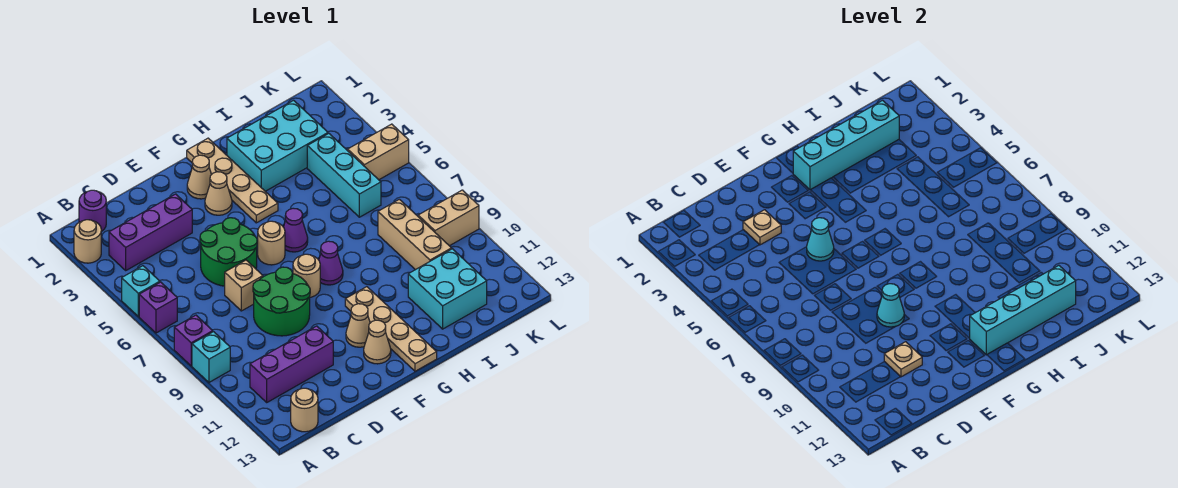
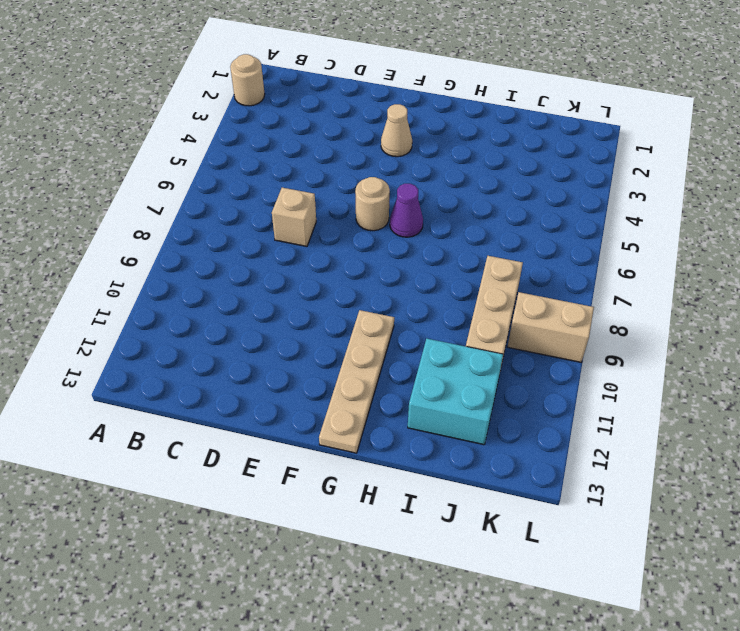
none -> cyan 1x1 brick [122,266,160,316]
none -> purple 1x1 brick [139,282,177,333]
none -> purple 1x1 brick [174,315,213,366]
none -> cyan 1x1 brick [192,332,230,382]

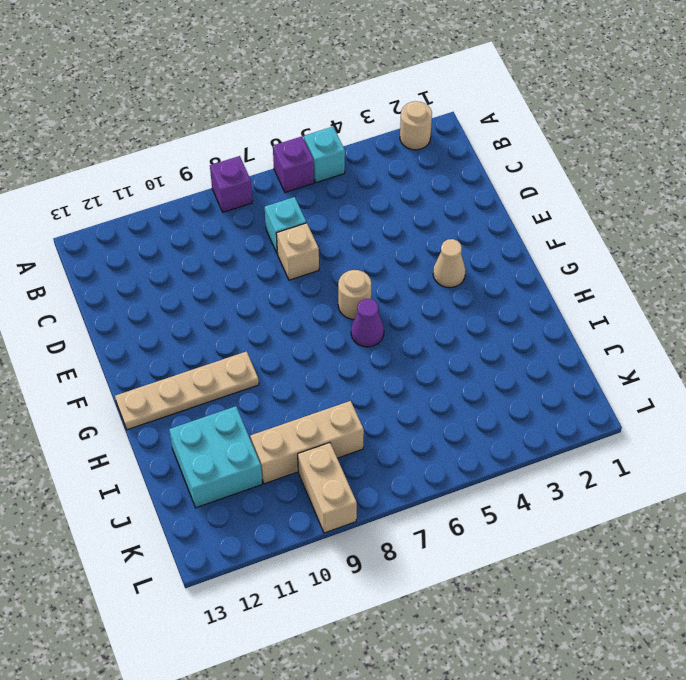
cyan 1x1 brick [265,197,306,254] -> cyan 1x1 brick moved to [192,332,230,382]
none -> purple 1x1 round brick [79,190,106,232]
none -> purple 1x3 brick [109,194,192,270]
none -> purple 1x3 brick [250,326,333,402]
none -> tan 1x1 round brick [291,388,318,432]

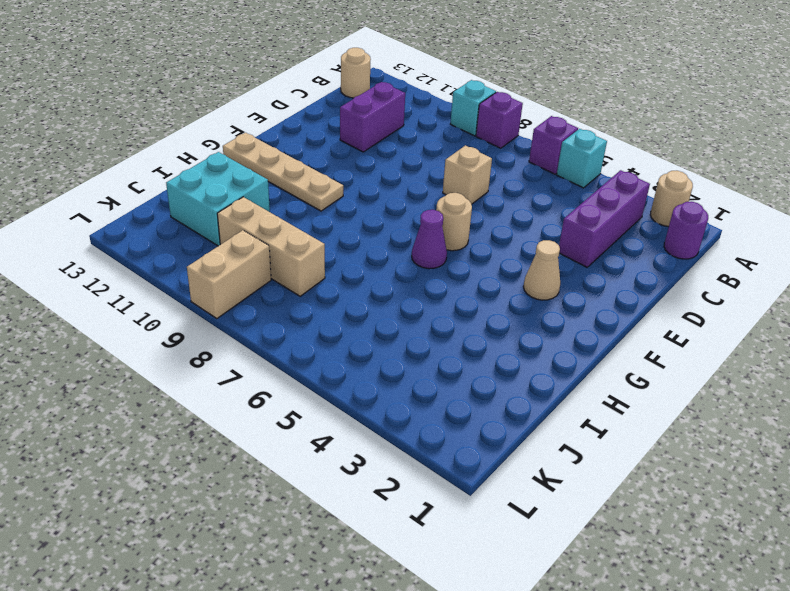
purple 1x2 brick [340,82,405,152] -> purple 1x3 brick [250,326,333,402]
none -> green 2x2 round brick [200,218,257,286]
none -> green 2x2 round brick [253,267,310,336]
none -> tan 1x1 cone [187,155,211,199]
none -> tan 1x1 round brick [293,254,320,297]

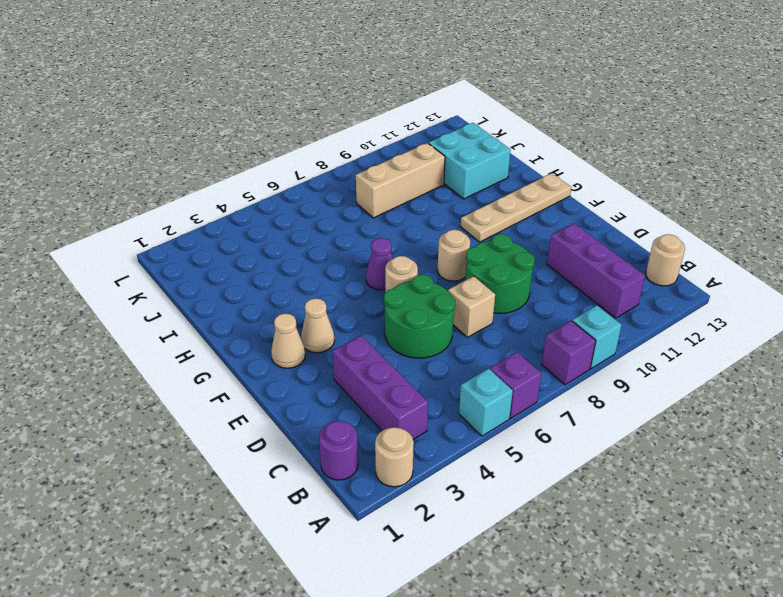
none -> tan 1x1 cone [346,304,370,347]
none -> tan 1x1 cone [364,320,391,364]
none -> tan 1x4 plate [187,138,278,223]
none -> purple 1x1 cone [319,241,343,285]

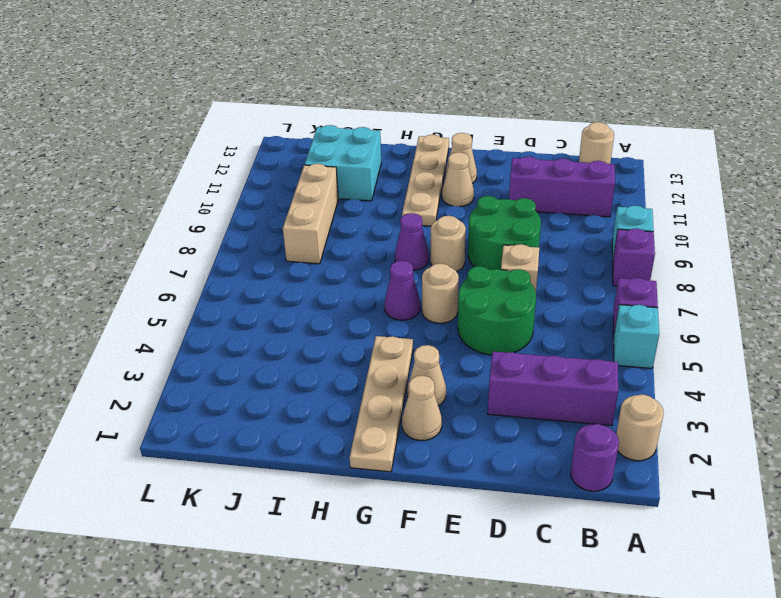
none -> cyan 2x3 brick [227,100,328,191]
none -> cyan 1x3 brick [307,133,381,217]
none -> tan 1x2 brick [348,124,409,180]
none -> tan 1x2 brick [418,190,479,246]

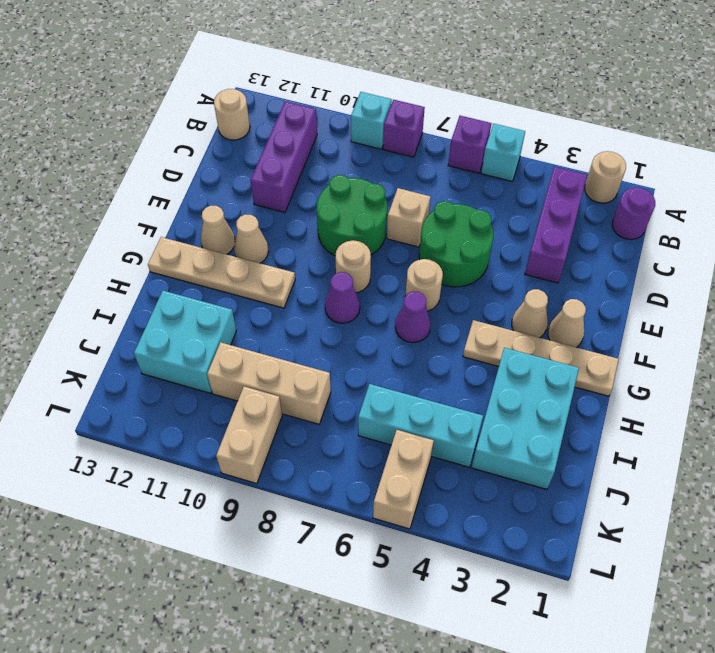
none -> tan 1x1 plate [743,210,781,245]
none -> tan 1x1 plate [884,342,922,377]
none -> cyan 1x1 cone [807,218,834,261]
none -> cyan 1x1 cone [877,284,904,327]

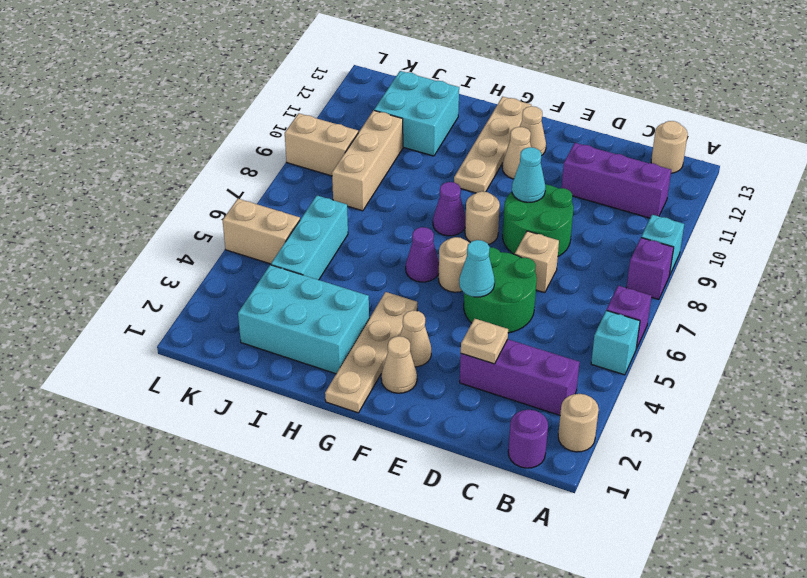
none -> tan 1x1 plate [884,342,922,377]
none -> cyan 1x4 brick [793,100,899,190]
none -> cyan 1x4 brick [969,265,1076,355]

